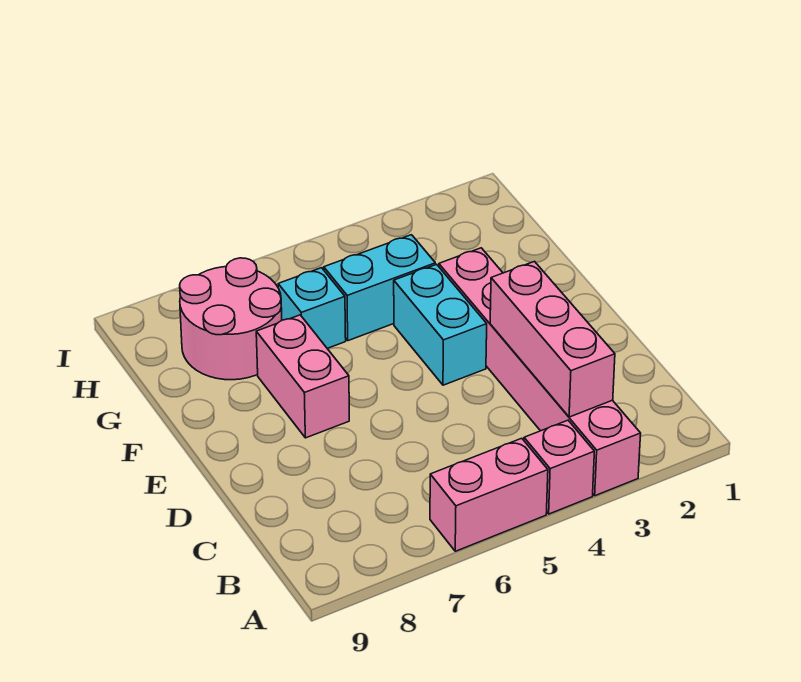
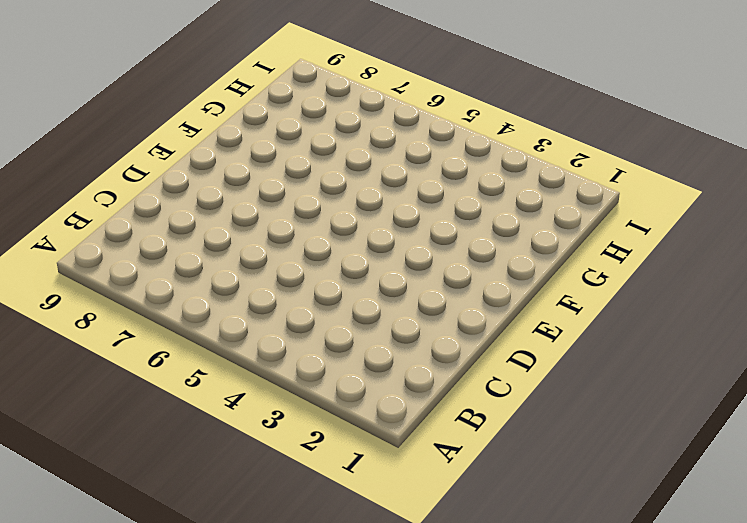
none -> pink 1x6 brick [439,248,641,496]
none -> pink 1x1 brick [524,420,594,514]

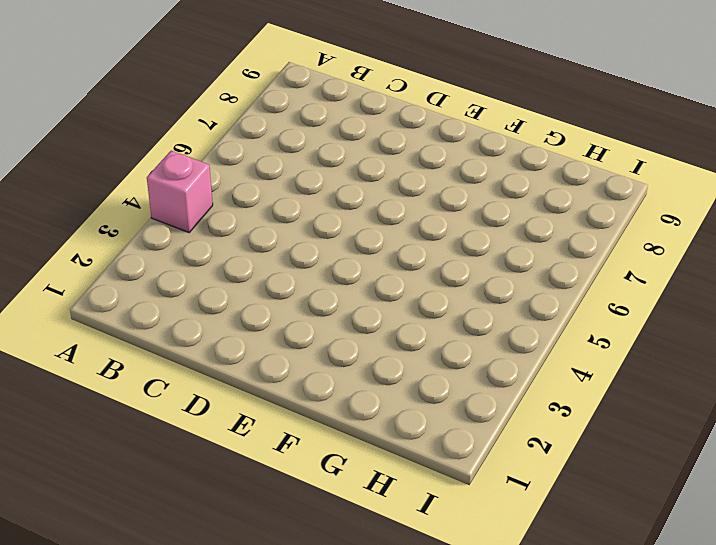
none -> pink 1x6 brick [439,248,641,496]
none -> pink 1x2 brick [430,438,548,551]

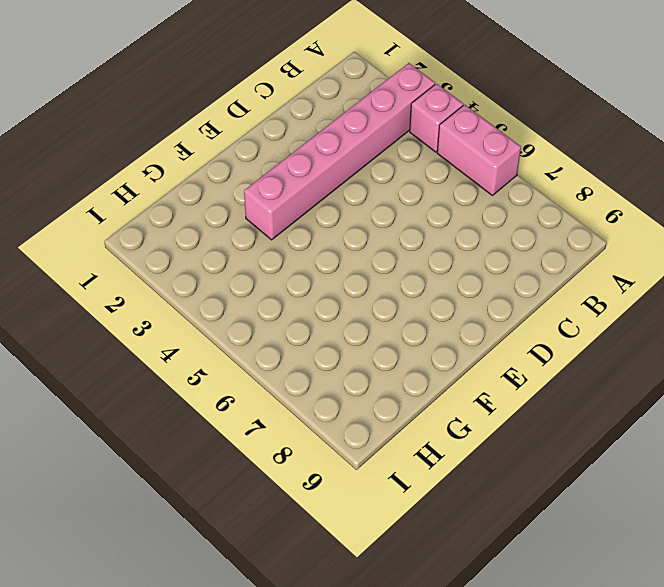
none -> cyan 1x2 brick [394,264,487,385]
none -> pink 1x2 brick [256,315,349,438]

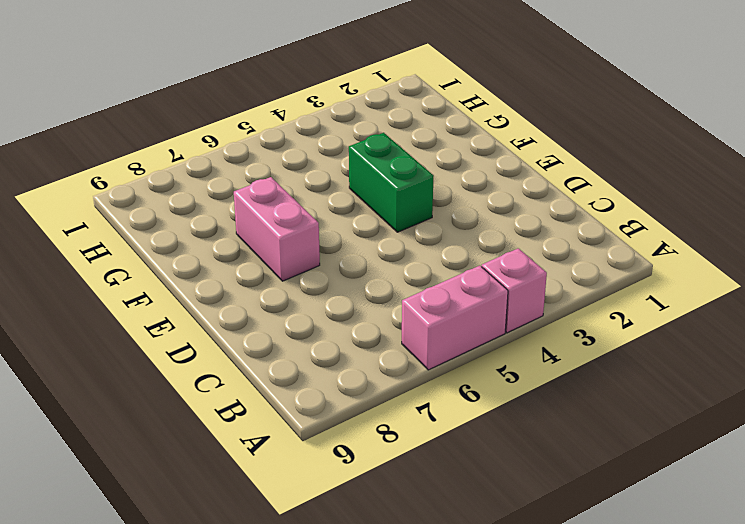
green 1x2 brick [349,133,433,232] -> cyan 1x2 brick [394,264,487,385]
none -> pink 1x6 brick [439,248,641,496]
none -> cyan 1x2 brick [324,235,435,341]

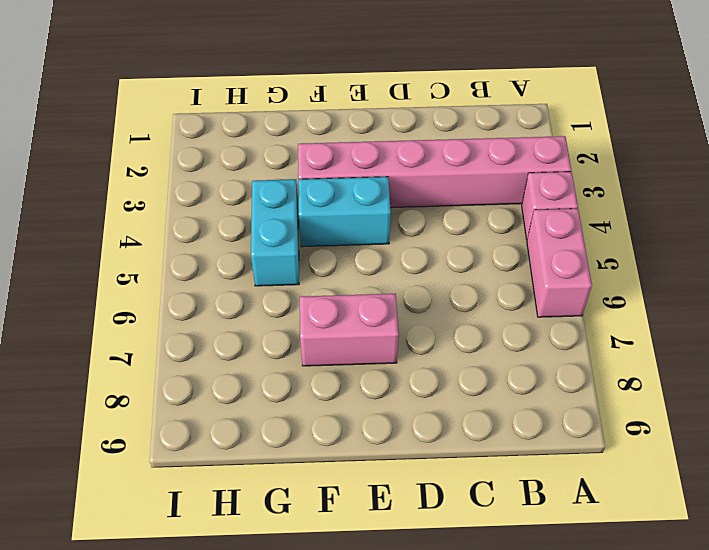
none -> cyan 1x1 brick [278,268,346,348]
none -> pink 2x2 round brick [180,258,282,380]

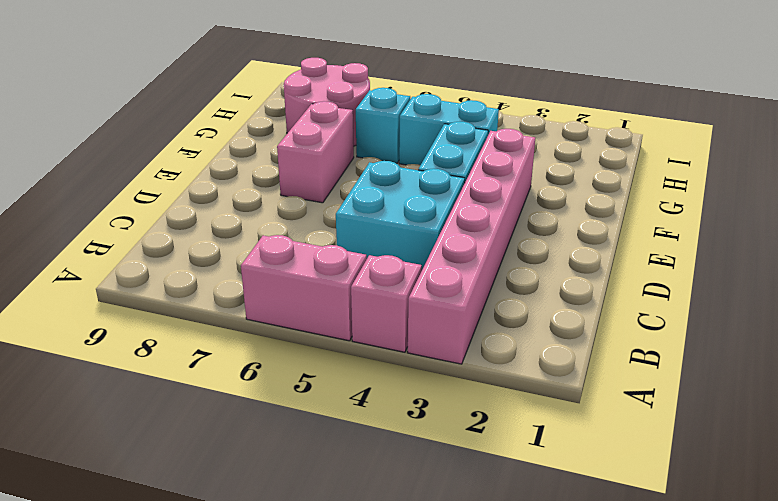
cyan 2x2 brick [336,161,465,269] -> none
none -> pink 1x3 brick [490,261,615,417]

